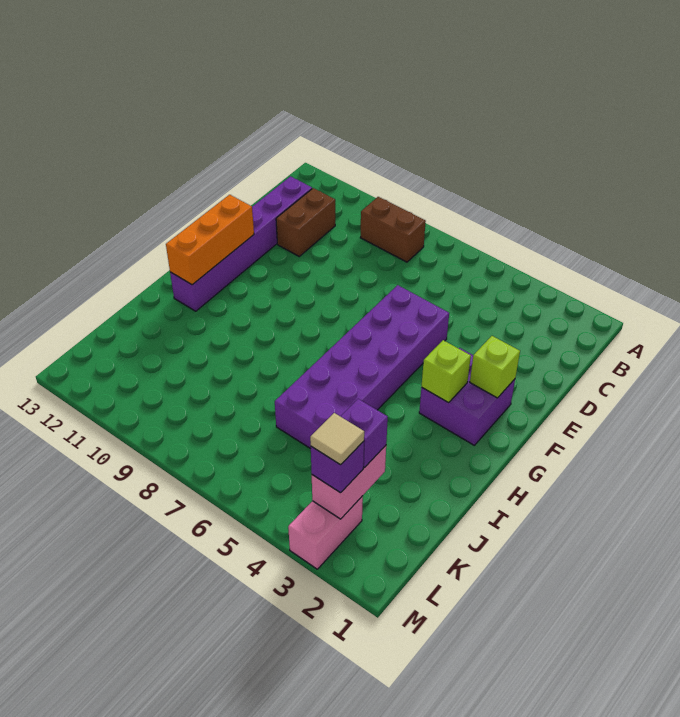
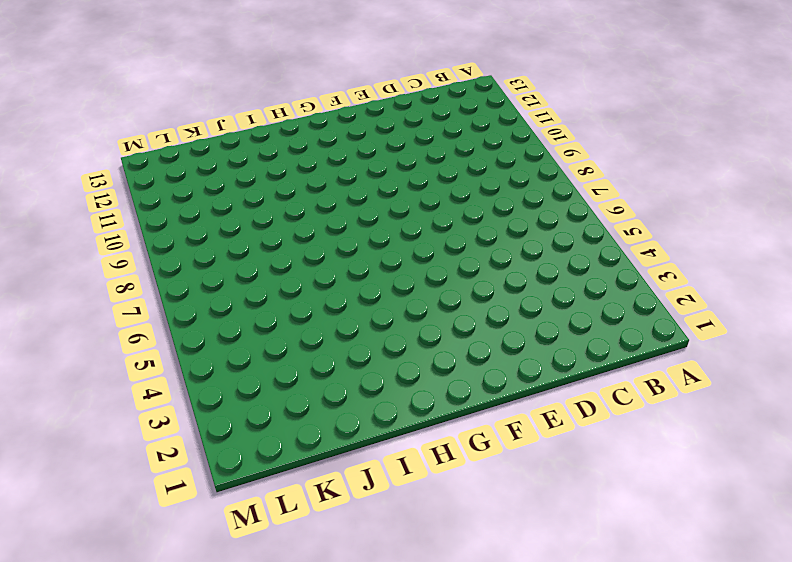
none -> brown 1x2 brick [361,197,426,262]
none -> brown 1x2 brick [276,188,335,256]
none -> purple 1x6 brick [170,176,312,311]

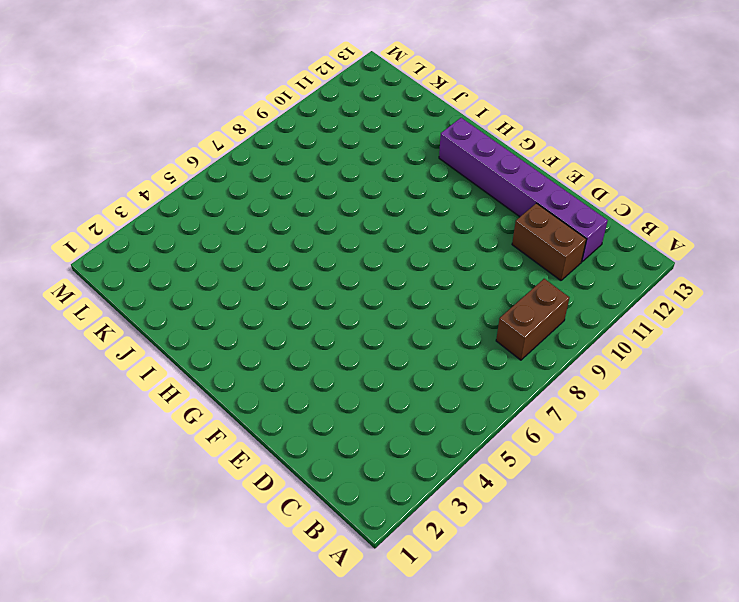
none -> purple 2x6 brick [275,285,449,449]
none -> purple 2x2 brick [419,348,515,445]
none -> pink 1x2 brick [288,496,363,569]

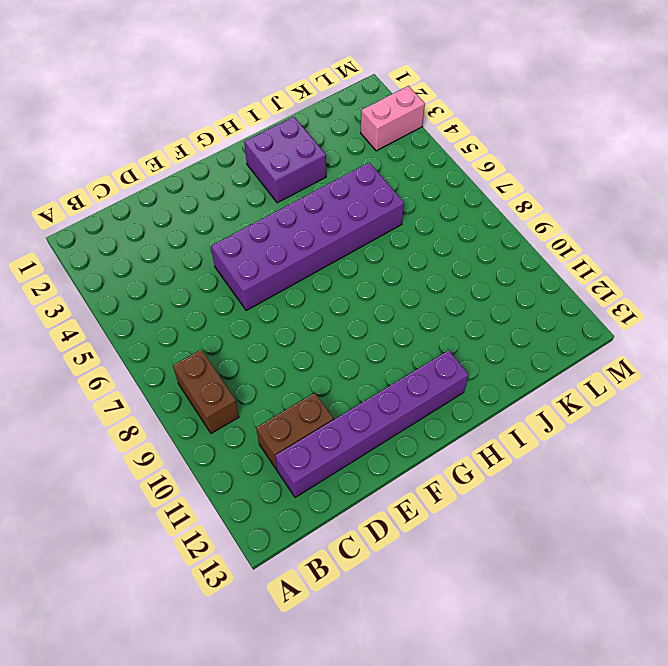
purple 2x2 brick [244,117,326,203] -> purple 2x2 brick moved to [419,348,515,445]
none -> lime 1x1 brick [470,336,520,398]
none -> orange 1x3 brick [166,195,254,285]
none -> lime 1x1 brick [421,340,471,403]

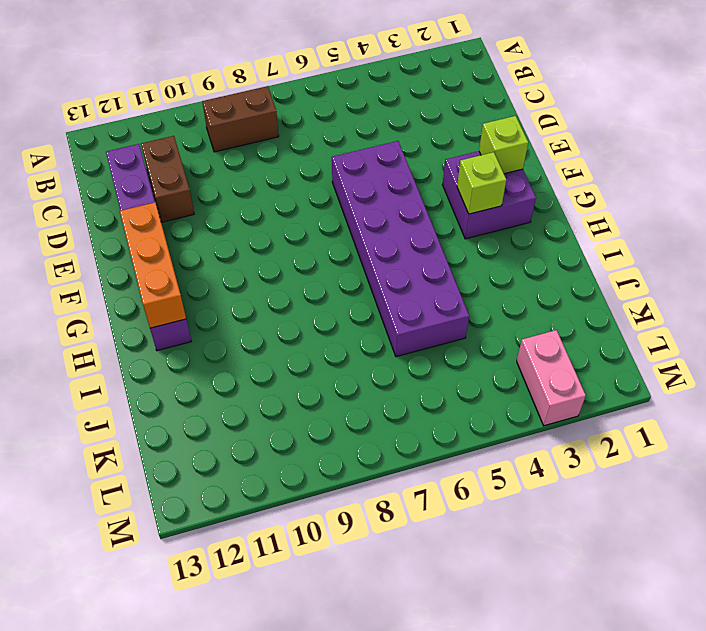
none -> pink 1x2 brick [312,446,386,519]
none -> purple 1x1 brick [341,399,388,468]
none -> purple 1x1 brick [311,441,364,493]

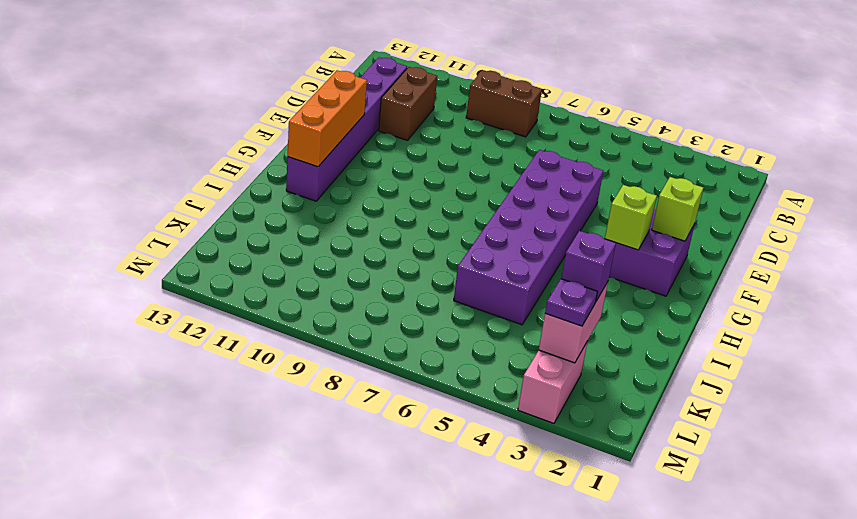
purple 1x1 plate [545,279,598,326] -> purple 1x1 brick [311,441,364,493]
none -> tan 1x1 tile [310,413,364,465]

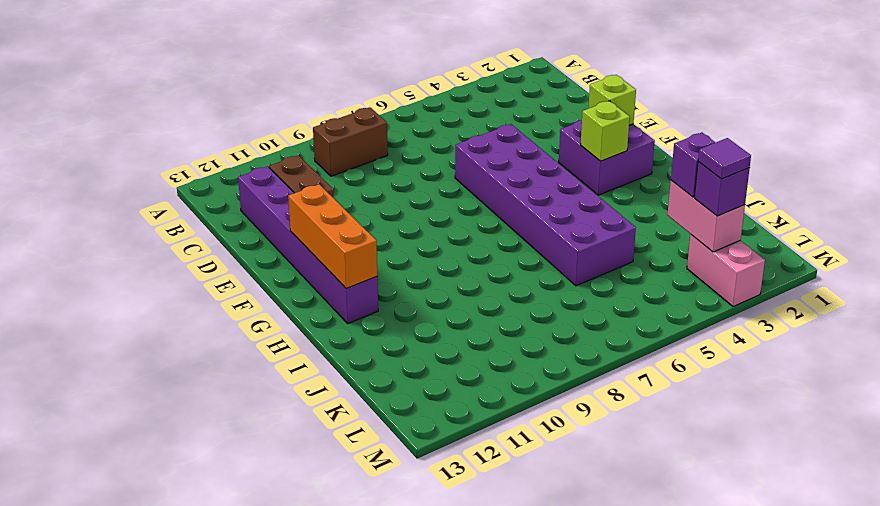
purple 1x1 tile [698,138,751,179] -> tan 1x1 tile [310,413,364,465]

